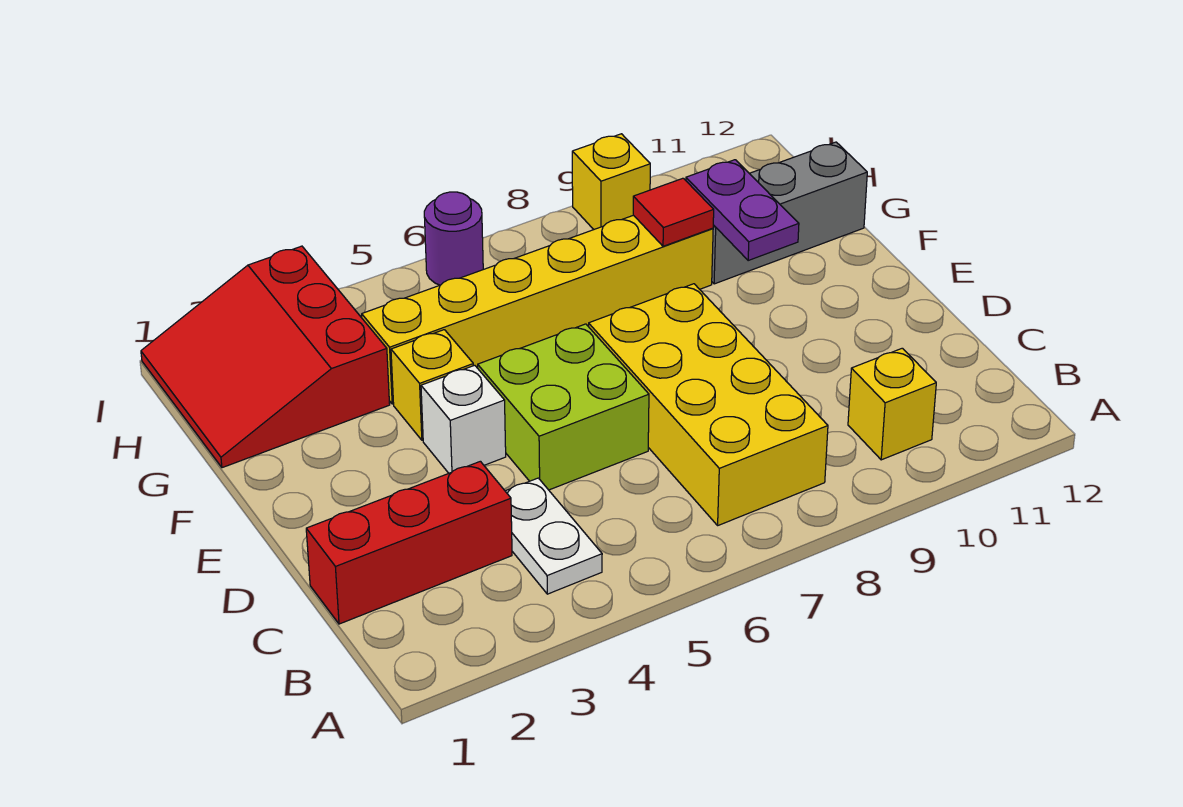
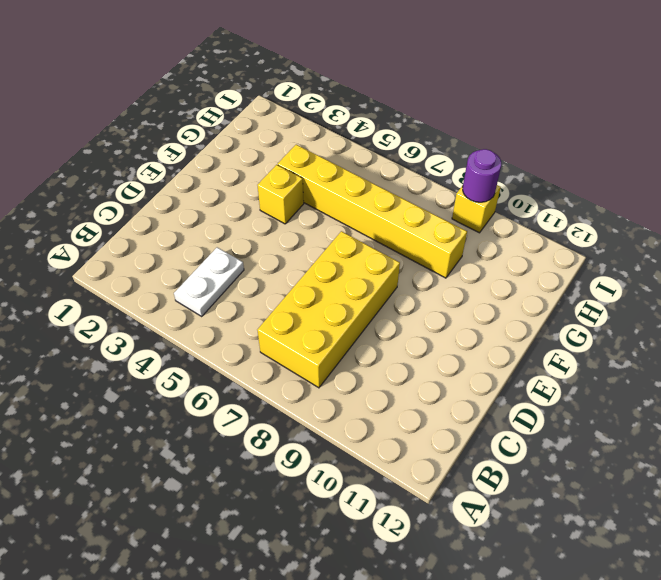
purple 1x1 round brick [463,149,501,202] -> purple 1x1 round brick moved to [424,192,483,285]
none -> yellow 1x1 brick [848,348,936,460]
none -> red 1x3 brick [306,461,512,624]
none -> lime 2x2 brick [478,324,649,490]

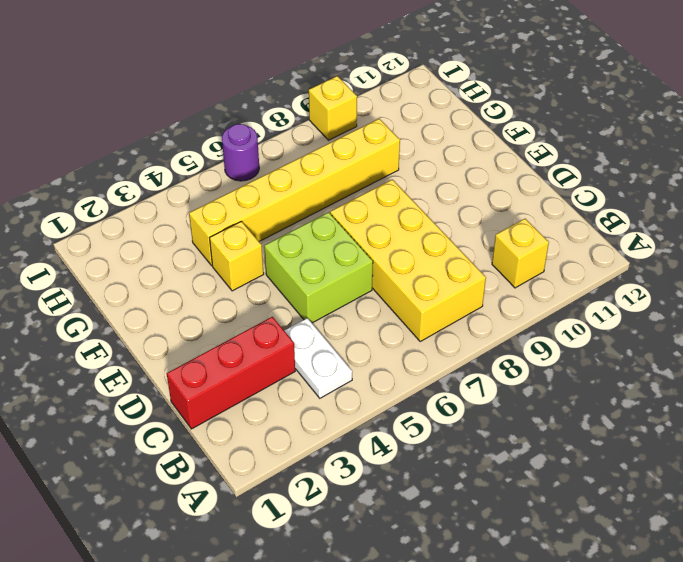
none -> white 1x1 brick [421,365,506,473]
none -> red 3x3 slope [141,246,390,468]
none -> grey 1x3 brick [712,142,867,284]

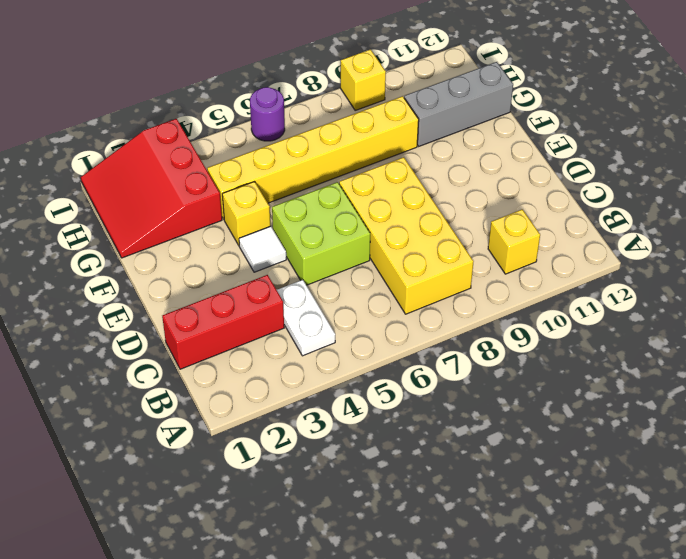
white 1x1 tile [239,226,286,272] -> white 1x1 brick [421,365,506,473]
none -> purple 1x2 plate [686,160,799,261]
none -> red 1x1 tile [633,178,714,246]

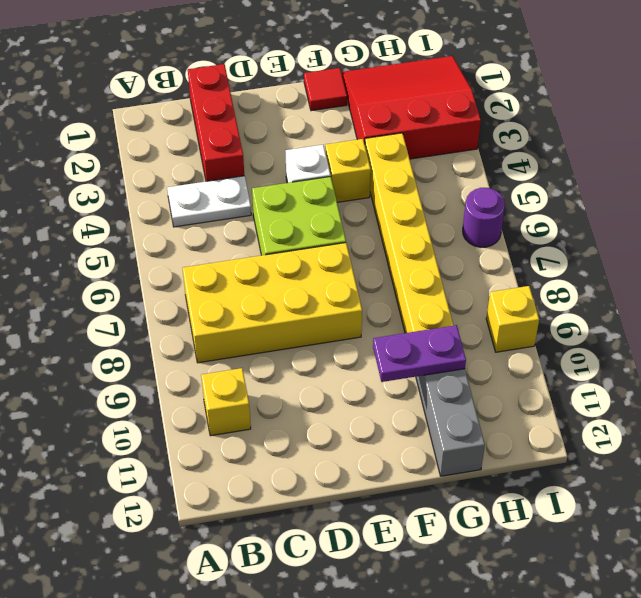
red 1x1 tile [304,68,347,111] -> red 1x1 tile moved to [633,178,714,246]

